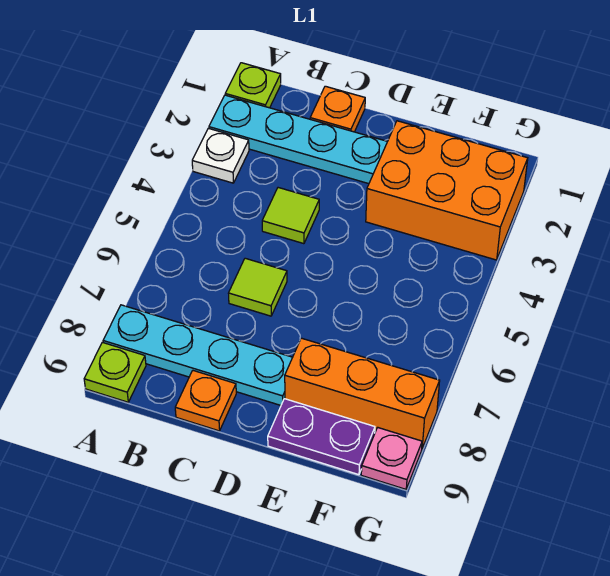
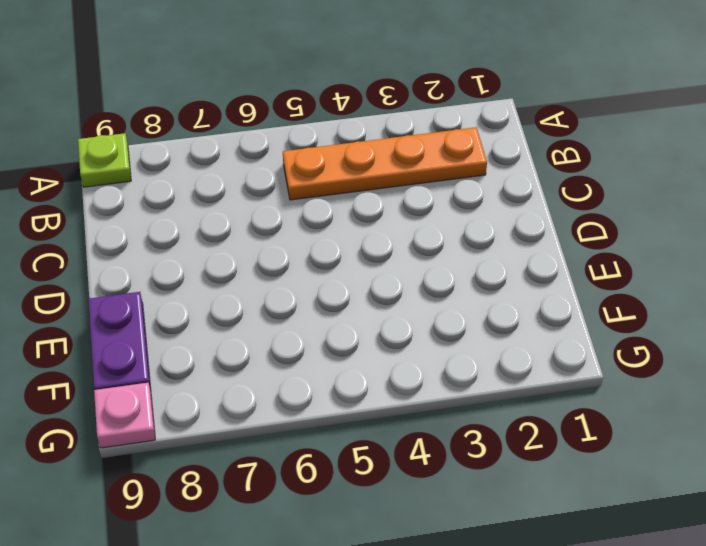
orange 1x4 plate [283,127,487,200] -> cyan 1x4 plate [209,95,387,184]
none -> lime 1x1 plate [225,63,281,108]
none -> white 1x1 plate [192,128,249,183]
none -> cyan 1x4 plate [103,305,293,405]

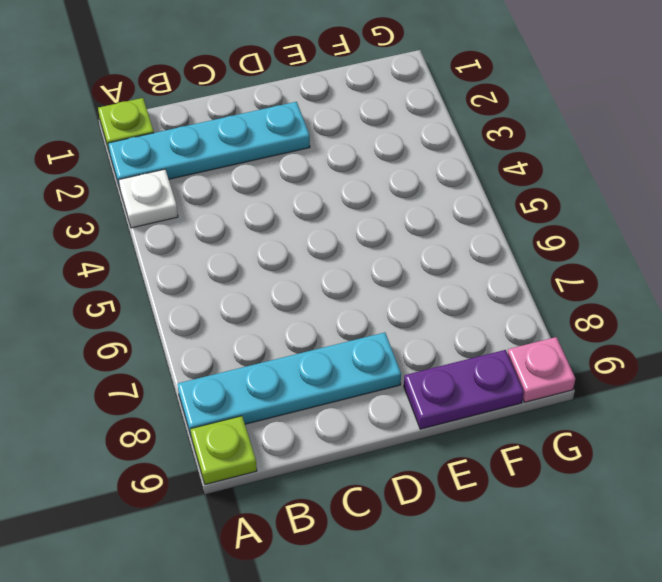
none -> orange 1x1 plate [310,86,365,132]
none -> lime 1x1 tile [262,188,319,244]
none -> lime 1x1 tile [228,258,287,316]

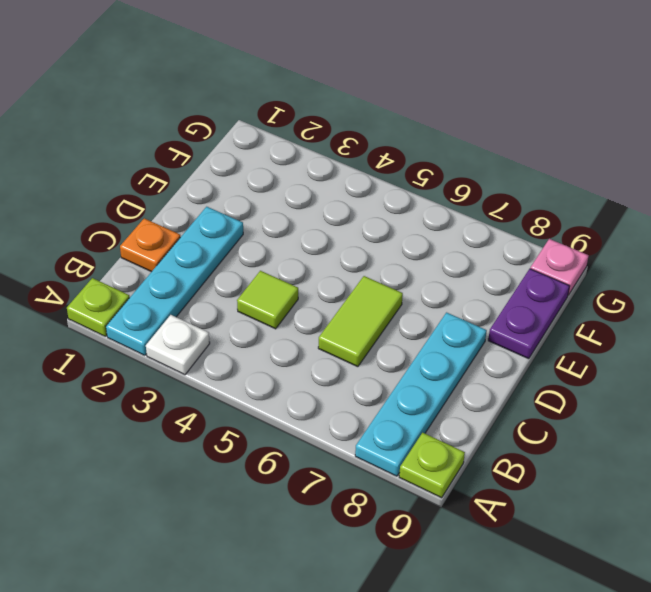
lime 1x2 tile [318,276,403,367] -> lime 1x1 tile [228,258,287,316]
none -> orange 1x1 plate [175,371,236,431]
none -> orange 2x3 brick [366,121,528,260]
none -> orange 1x3 brick [285,338,440,448]

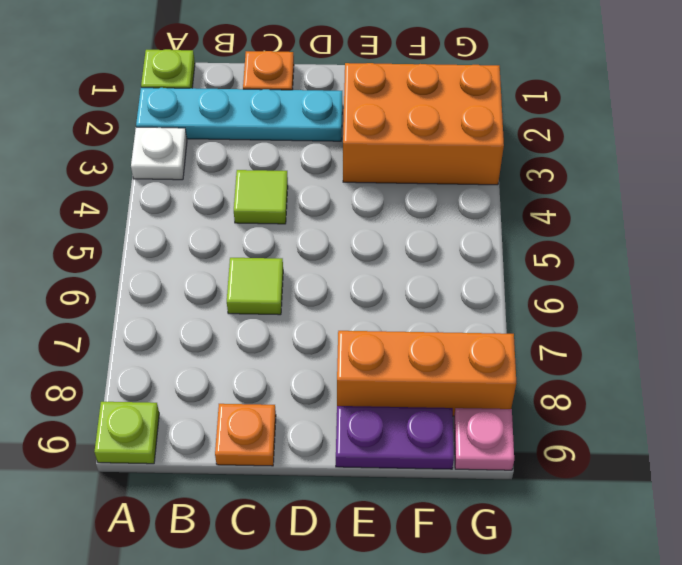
none -> cyan 1x4 plate [103,305,293,405]

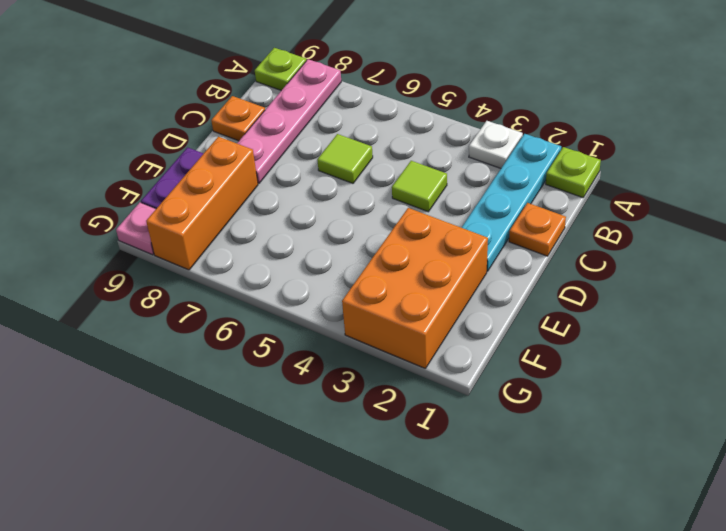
pink 1x4 plate [237,59,341,183] -> cyan 1x4 plate [103,305,293,405]

